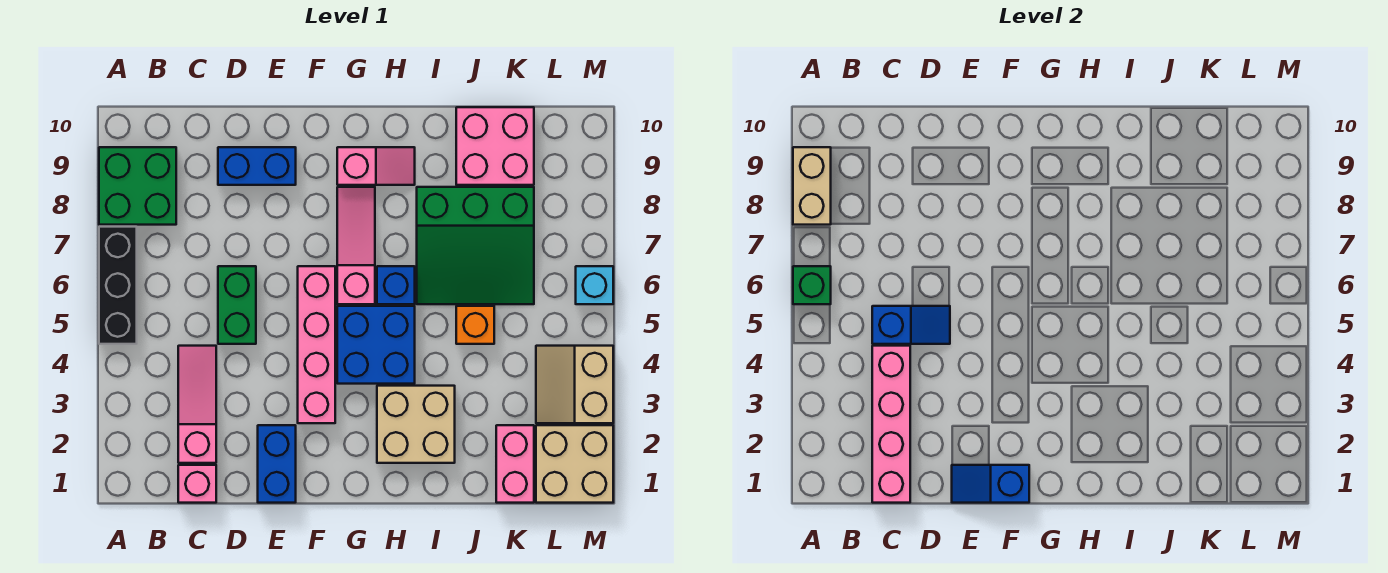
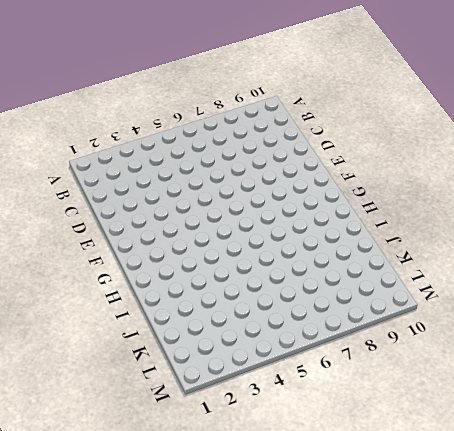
none -> black 1x3 brick [99,227,137,344]
none -> green 2x2 brick [99,147,176,225]
none -> pink 1x1 brick [178,465,216,503]

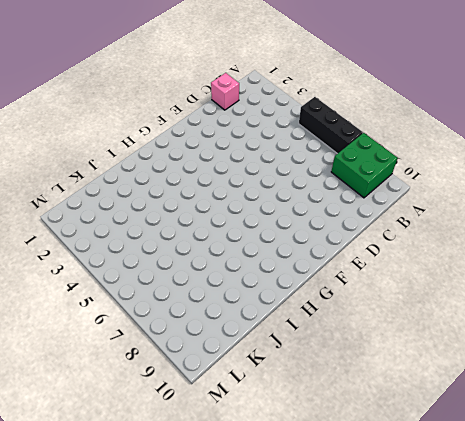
none -> pink 1x3 slope [178,346,216,463]
none -> green 1x2 brick [218,266,256,344]
none -> blue 1x2 brick [218,147,296,185]

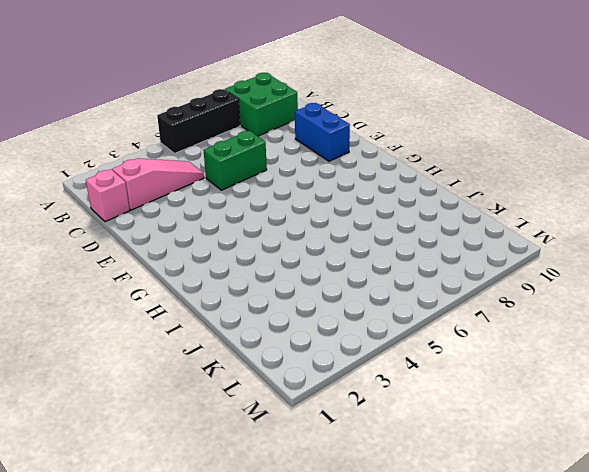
none -> blue 1x2 brick [258,425,296,503]
none -> pink 1x4 brick [298,266,335,423]
none -> blue 2x2 brick [337,306,415,384]

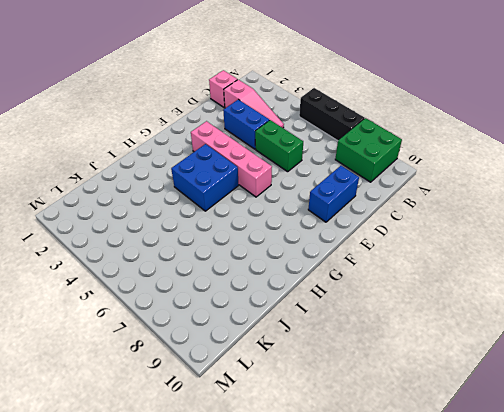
blue 1x2 brick [223,99,269,149] -> blue 1x2 brick moved to [258,425,296,503]
none -> pink 1x3 slope [337,187,375,304]
none -> pink 1x2 slope [337,147,415,185]
none -> tan 2x2 brick [377,386,455,463]

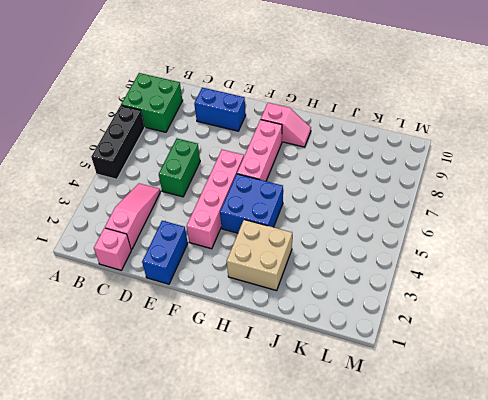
pink 1x3 brick [237,120,282,181] -> pink 1x3 slope [337,187,375,304]
none -> blue 1x1 brick [377,266,415,304]
none -> green 3x3 slope [417,187,534,304]
none -> orange 1x1 brick [456,306,494,344]

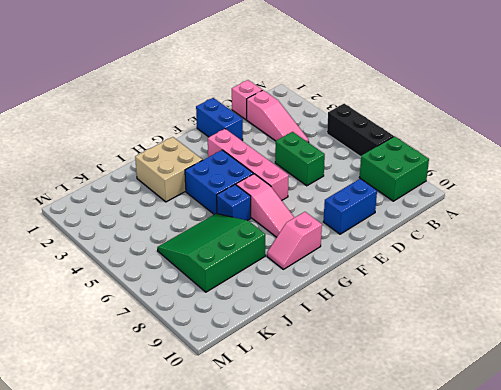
none -> orange 1x1 brick [456,306,494,344]
none -> pink 2x2 brick [456,107,534,185]
none -> pink 1x2 brick [496,425,534,503]

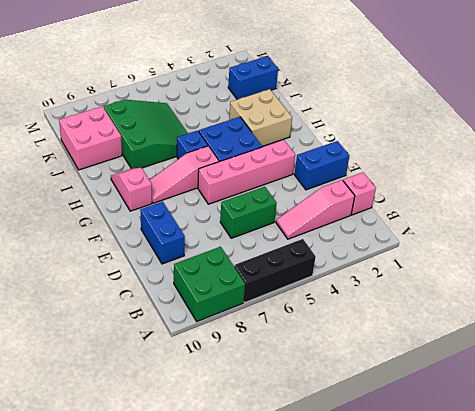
blue 1x2 brick [228,56,278,99] -> pink 1x2 brick [496,425,534,503]
none -> orange 1x1 brick [456,306,494,344]
none -> tan 2x2 brick [536,425,613,503]
none -> tan 2x2 slope [536,346,613,423]

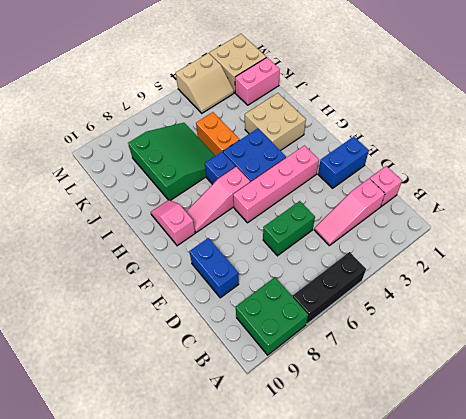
orange 1x2 brick [196,112,240,156] -> orange 1x1 brick [456,306,494,344]
none -> pink 2x2 brick [456,107,534,185]
none -> cyan 1x1 brick [576,266,613,304]
none -> green 1x1 brick [793,266,831,304]

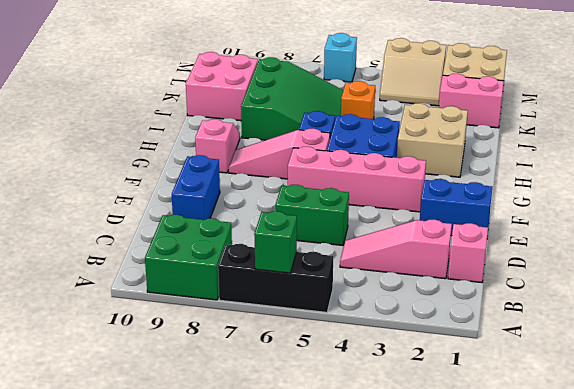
none -> tan 1x2 brick [793,147,831,225]
none -> pink 1x4 brick [872,346,910,503]
none -> blue 1x2 slope [872,306,950,344]

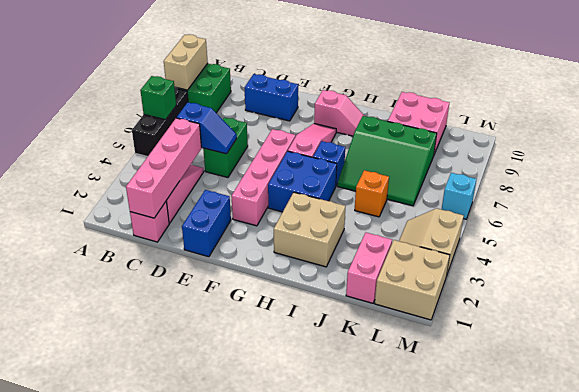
none -> blue 1x2 slope [952,465,1029,503]

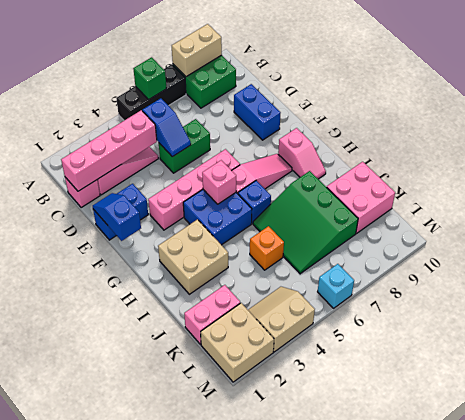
pink 1x1 brick [202,160,236,204] -> none

